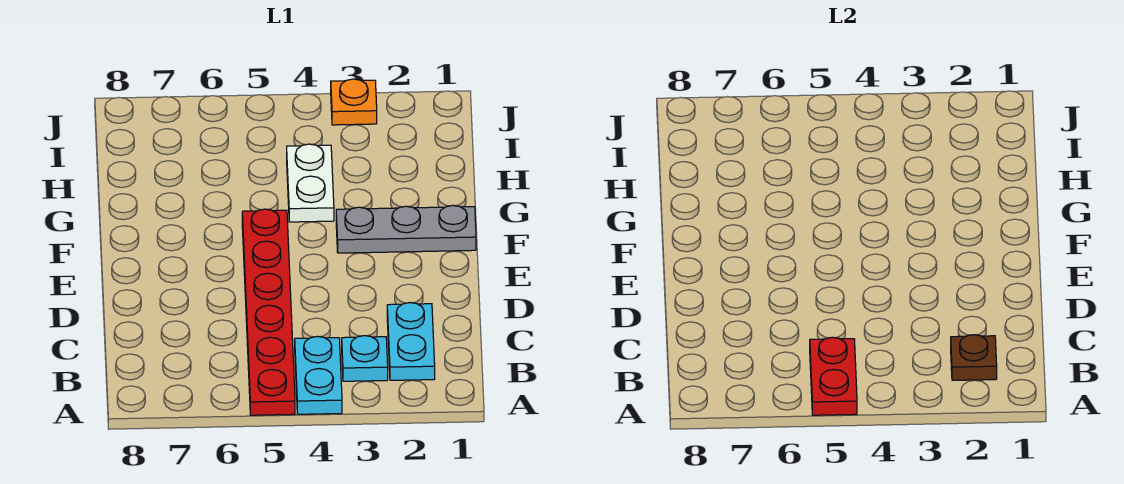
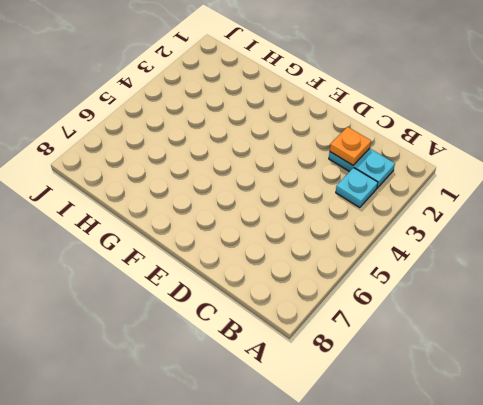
orange 1x1 plate [330,127,371,165] -> orange 1x1 plate moved to [331,79,377,125]
none -> cyan 1x2 plate [295,336,342,414]
none -> red 1x6 plate [242,209,295,415]

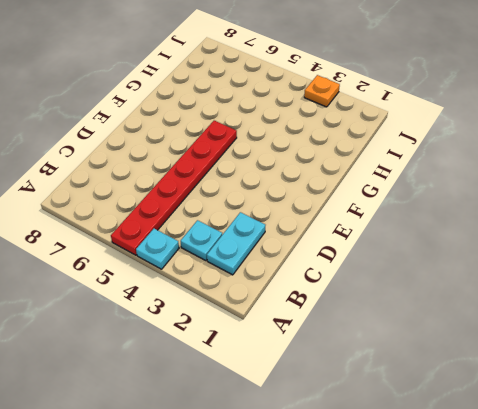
cyan 1x1 plate [136,229,179,269] -> cyan 1x2 plate [295,336,342,414]
none -> grey 1x3 plate [336,205,476,253]
none -> white 1x2 plate [287,144,334,222]

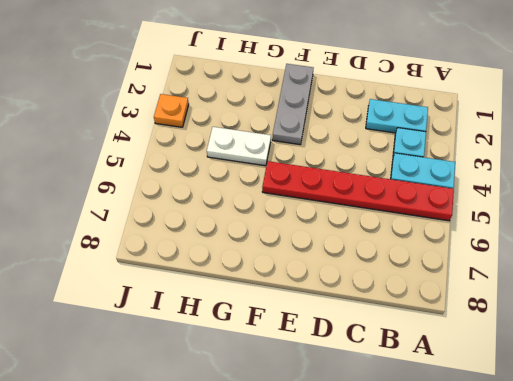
none -> red 1x2 plate [810,337,857,415]
none -> brown 1x1 plate [951,335,997,380]

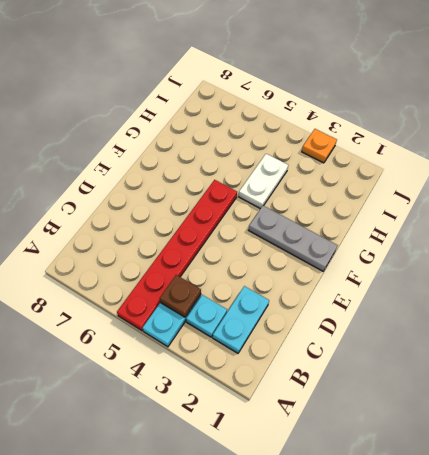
brown 1x1 plate [160,275,201,317] -> brown 1x1 plate moved to [951,335,997,380]
none -> red 1x2 plate [810,337,857,415]

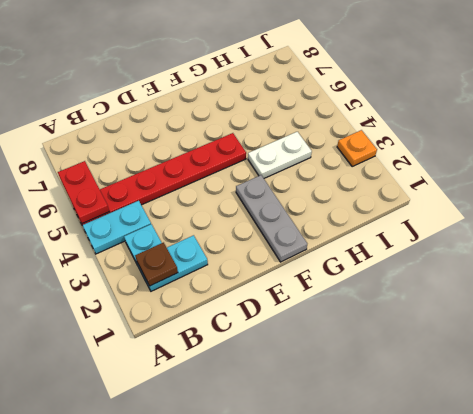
red 1x2 plate [58,161,110,224] -> red 1x2 plate turned to [810,337,857,415]

